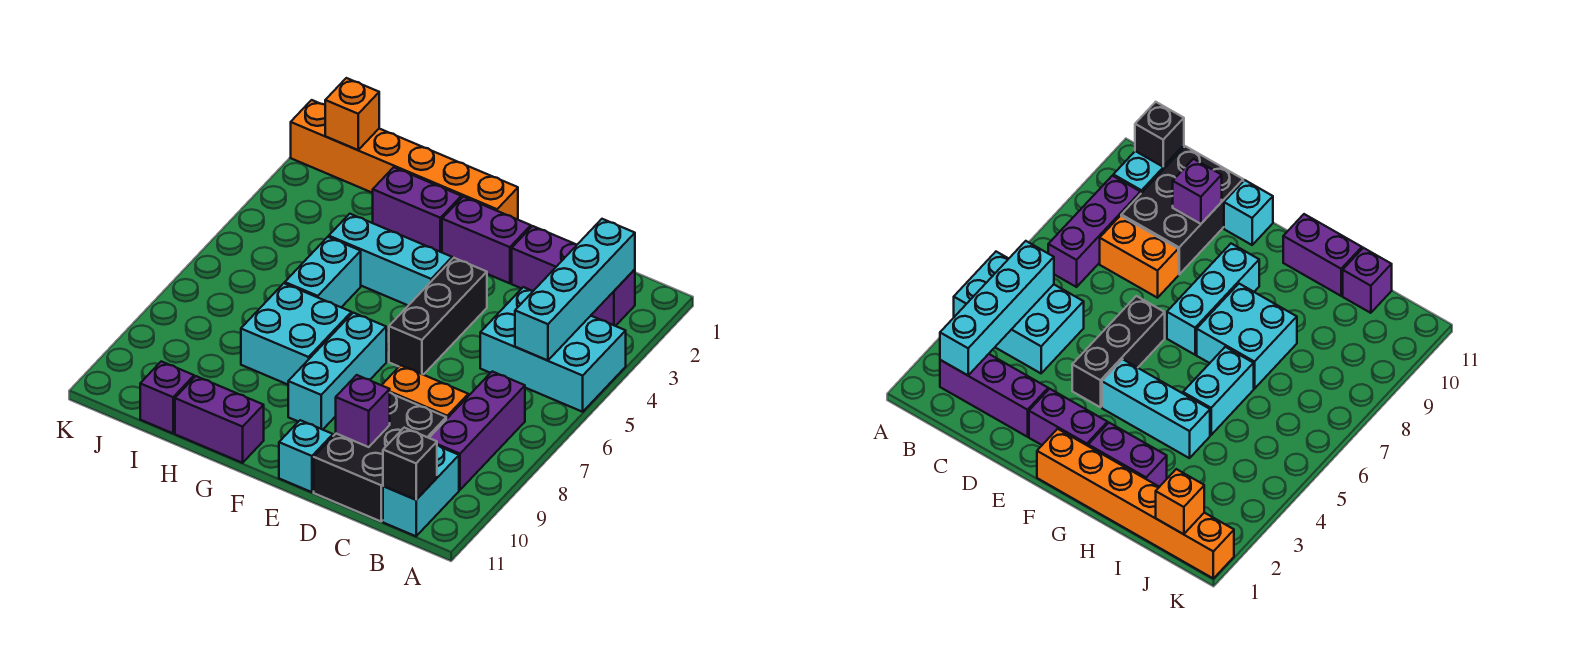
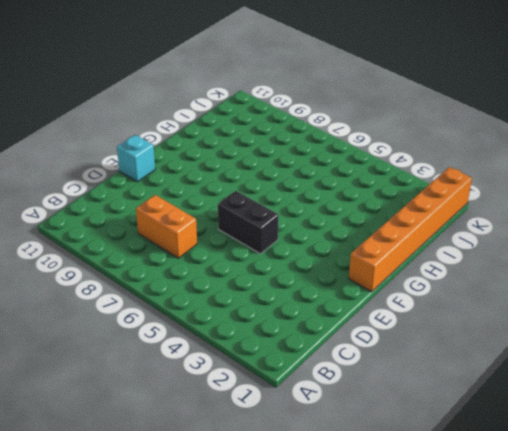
orange 1x2 brick [136,195,197,258] -> orange 1x2 brick turned to [382,365,468,419]
black 1x2 brick [218,191,279,254] -> black 1x3 brick [389,258,487,375]
none -> cyan 2x3 brick [480,287,626,412]
none -> purple 1x3 brick [512,226,635,326]
none -> purple 1x3 brick [429,372,525,490]

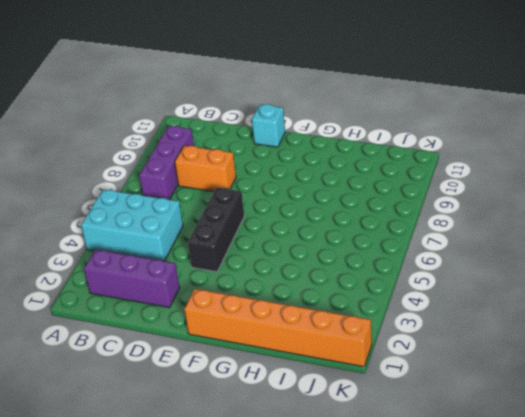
none -> cyan 1x2 brick [383,445,459,536]
none -> black 2x3 brick [314,393,446,521]
none -> purple 1x2 brick [442,197,531,283]

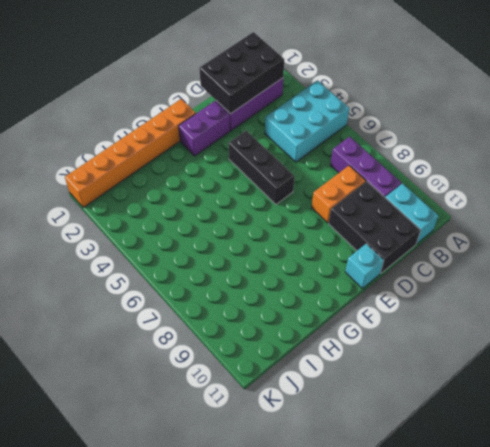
black 2x3 brick [199,32,284,114] -> cyan 1x4 brick [515,219,635,361]
none -> cyan 1x3 brick [329,214,452,305]
none -> cyan 1x3 brick [288,313,386,430]
none -> purple 1x2 brick [373,167,461,252]

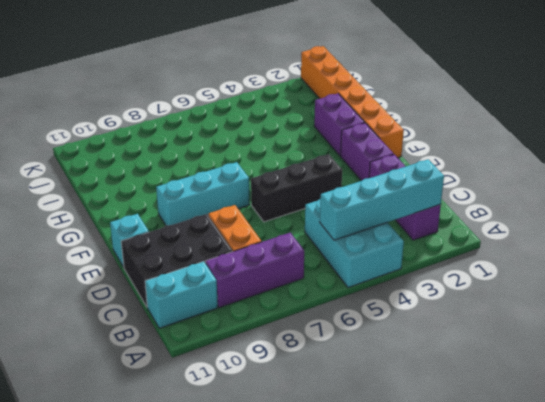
none -> cyan 1x3 brick [329,214,452,305]
none -> cyan 2x2 brick [241,283,352,384]
none -> purple 1x2 brick [175,376,264,463]

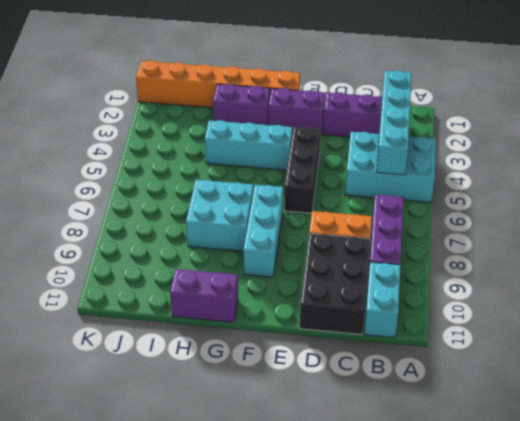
none -> cyan 1x1 brick [279,420,333,492]
none -> cyan 1x2 brick [285,237,361,307]
none -> purple 1x1 brick [140,361,194,433]

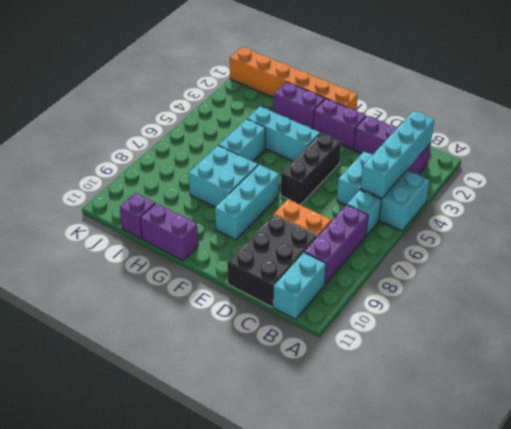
cyan 1x1 brick [347,190,381,236] -> cyan 1x1 brick moved to [279,420,333,492]
none -> black 1x1 brick [383,428,437,500]
none -> purple 1x1 brick [336,375,390,447]
none -> orange 1x1 brick [325,78,379,150]

